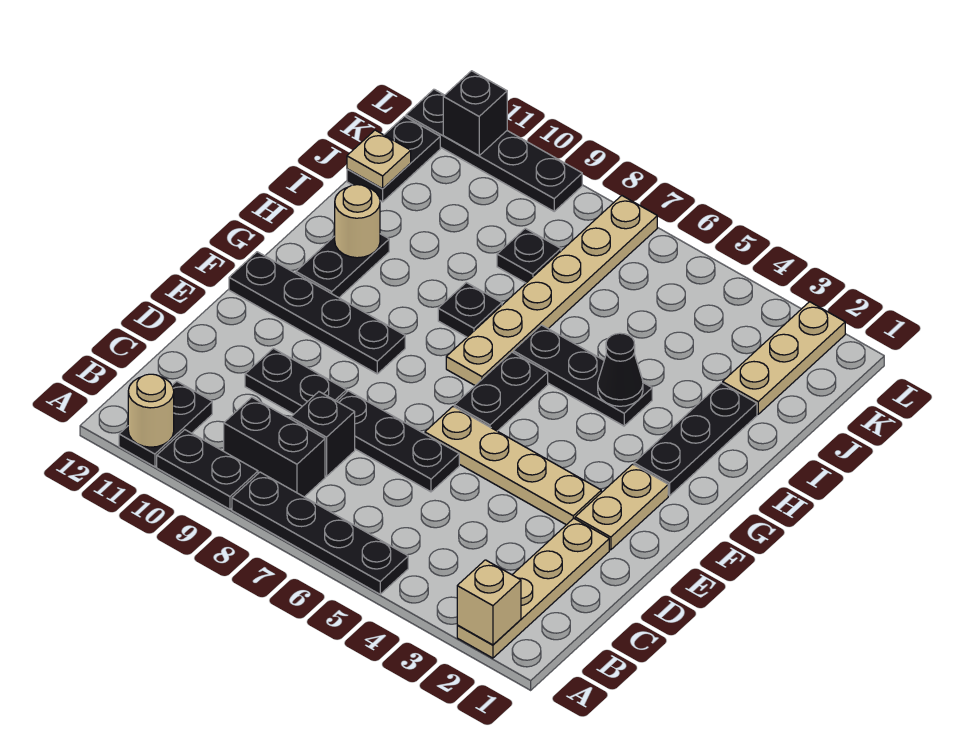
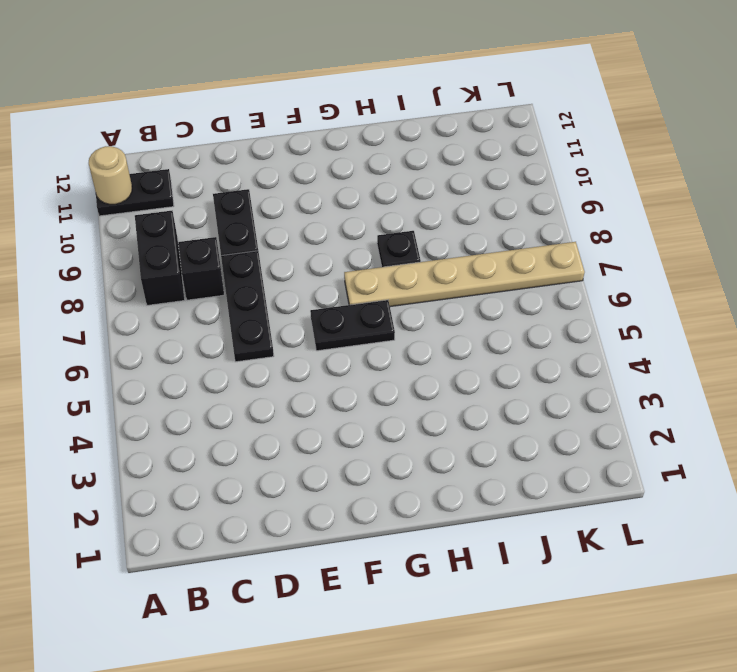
none -> tan 1x4 plate [457,518,609,658]
none -> black 1x4 plate [232,472,408,594]
none -> black 1x2 plate [157,430,258,509]

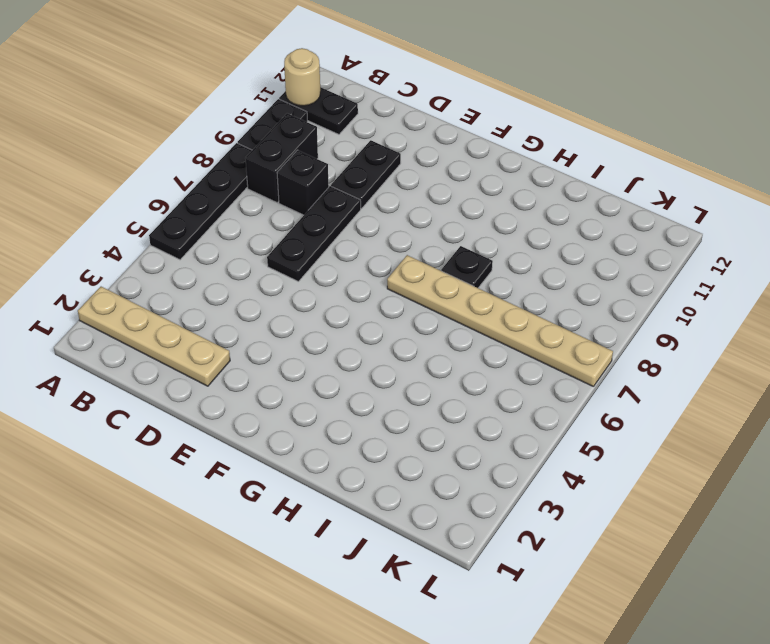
none -> tan 1x2 plate [575,464,668,550]
none -> tan 1x4 plate [425,406,601,525]
none -> black 1x2 plate [454,352,548,431]

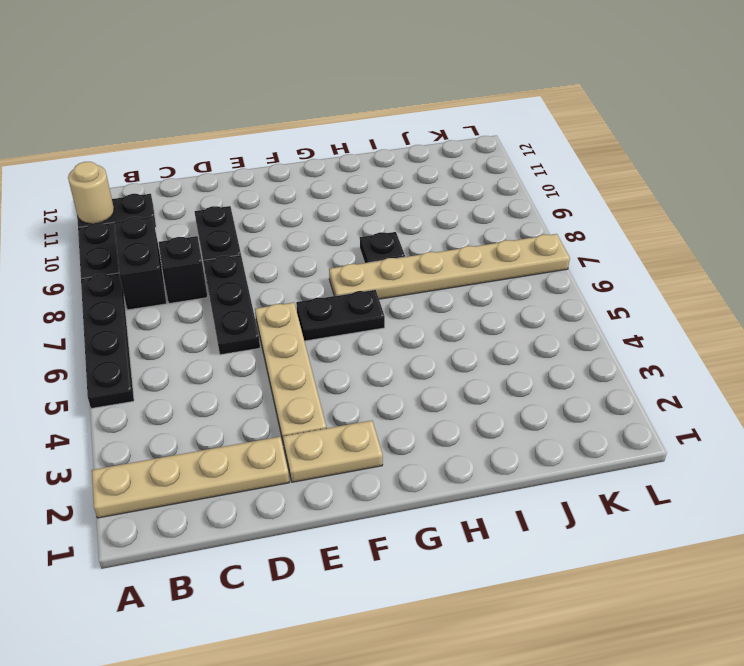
none -> black 1x4 plate [229,252,405,374]
none -> black 1x3 plate [634,383,757,496]
none -> black 1x2 plate [296,234,389,298]

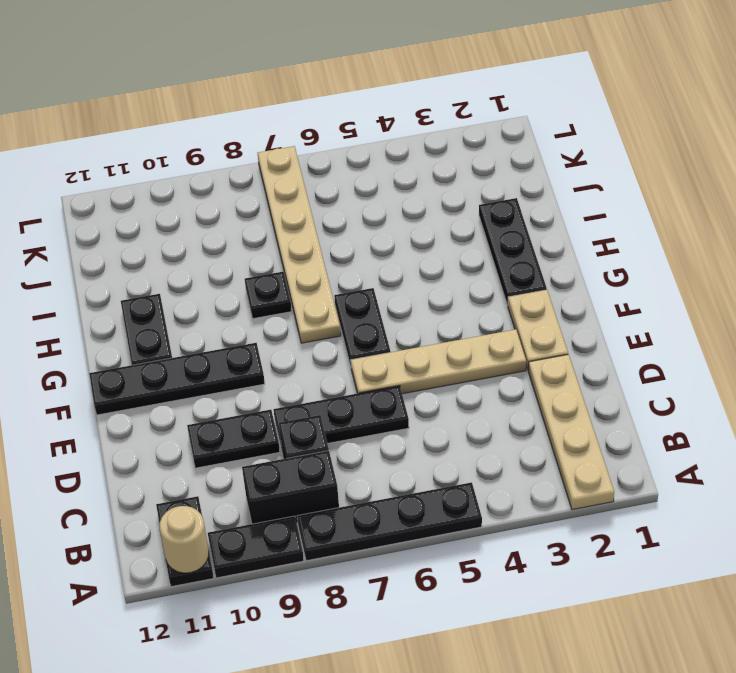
none -> black 1x3 plate [513,325,652,426]
none -> tan 1x3 plate [723,302,845,414]
none -> black 1x1 plate [497,228,561,283]

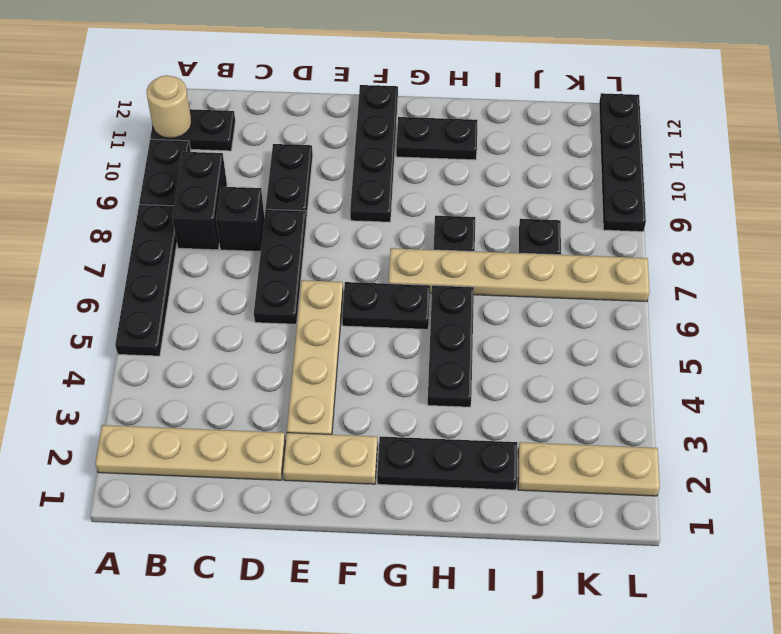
none -> black 1x2 plate [347,116,440,202]
none -> tan 1x1 brick [457,560,521,645]
none -> black 1x1 cone [598,333,643,406]

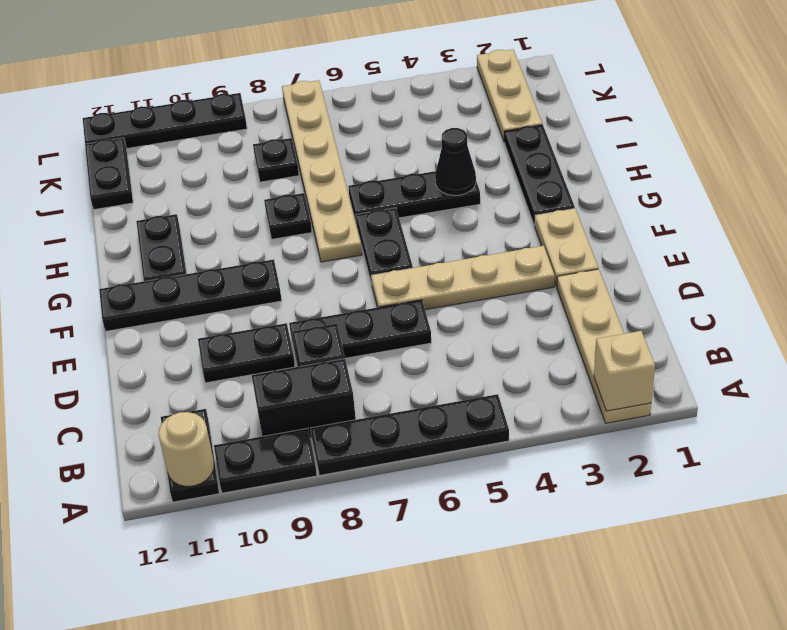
none -> tan 1x1 round brick [335,185,380,258]
none -> tan 1x1 plate [347,130,411,189]
none -> black 1x1 brick [443,71,507,156]

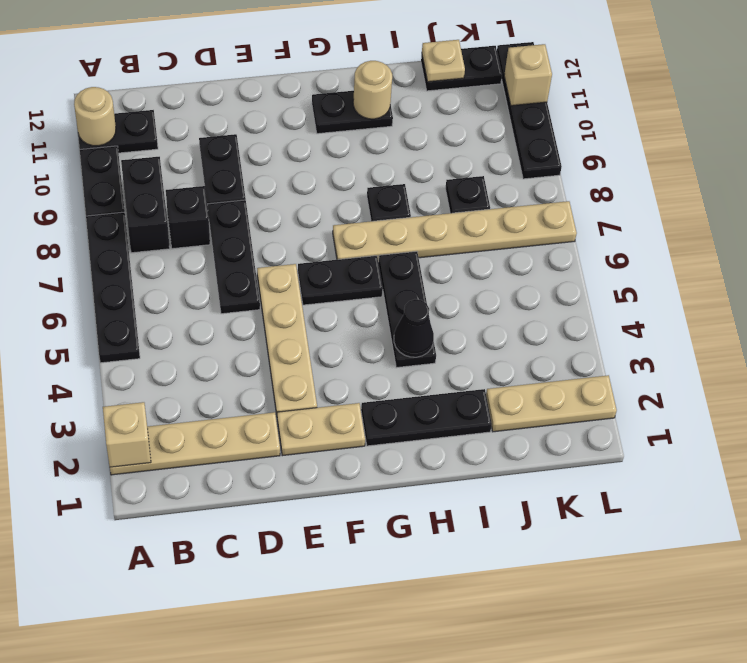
tan 1x1 brick [504,44,552,106] -> black 1x1 brick [443,71,507,156]
none -> black 1x4 plate [229,252,405,374]

